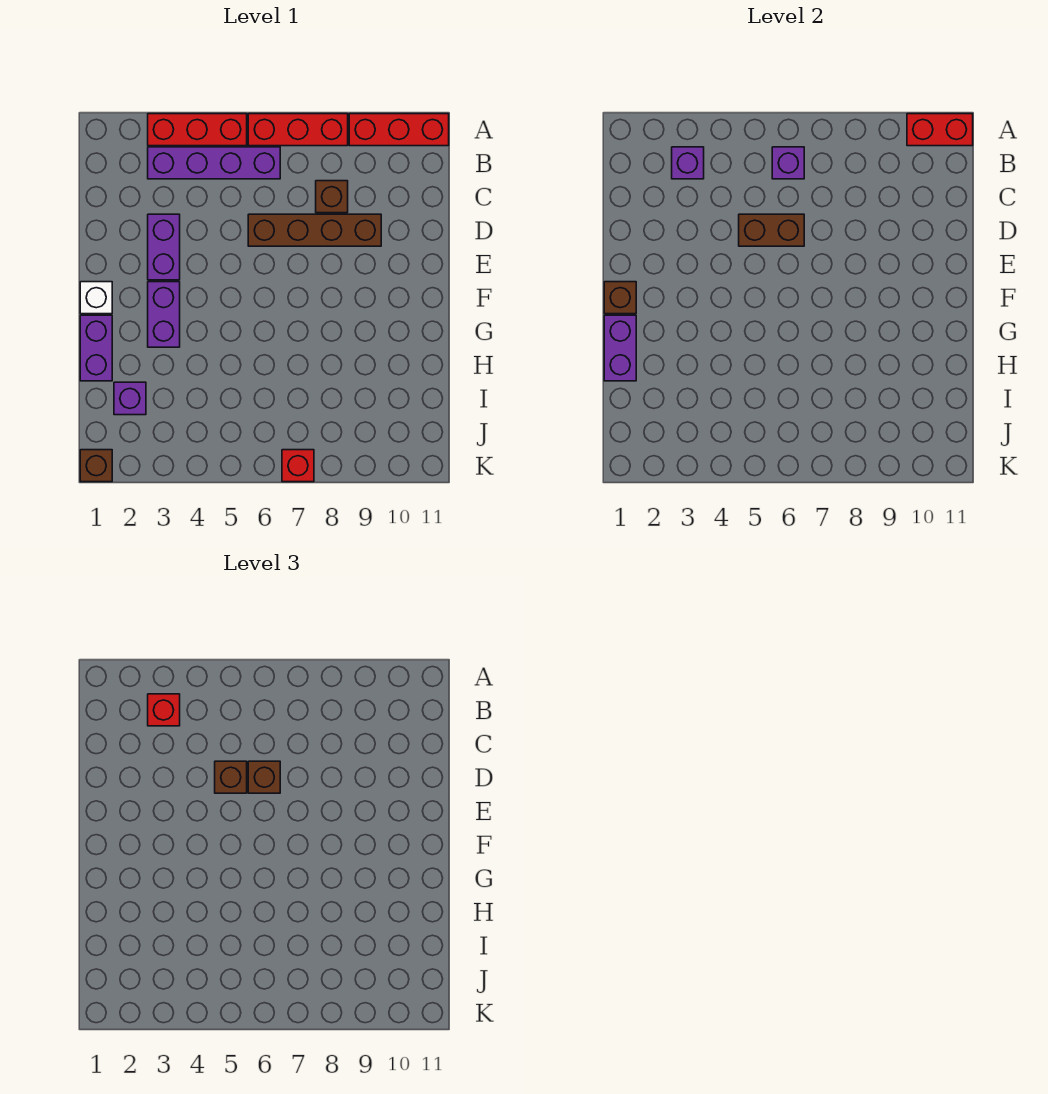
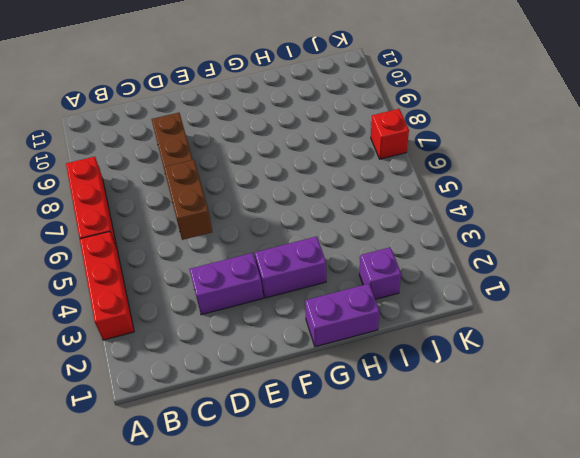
none -> red 1x3 brick [349,114,449,146]
none -> purple 1x4 brick [148,147,280,179]
none -> brown 1x1 brick [316,181,348,213]

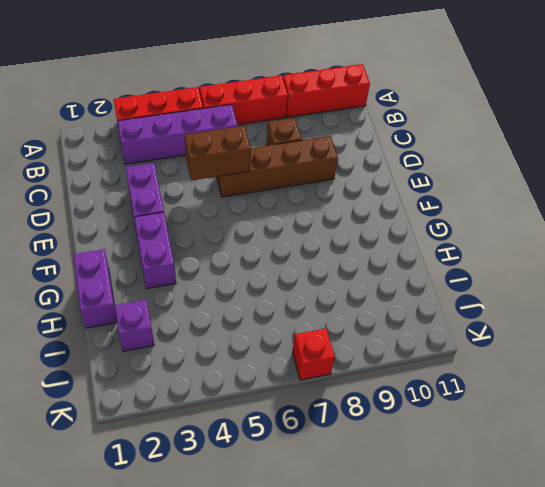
none -> white 1x1 brick [80,282,112,314]
none -> brown 1x1 brick [80,450,112,482]
none -> red 1x2 brick [907,114,973,146]

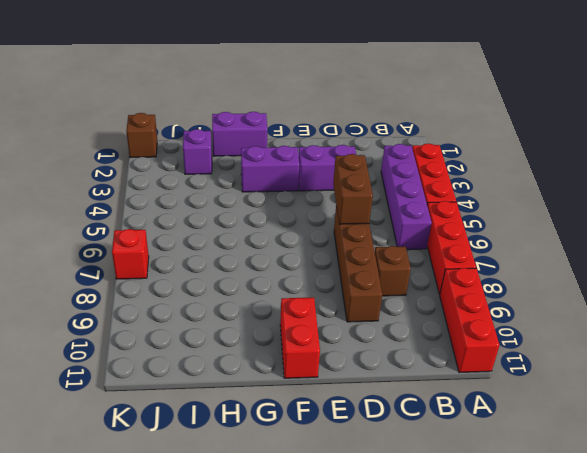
red 1x2 brick [280,298,320,378] -> red 1x2 brick moved to [907,114,973,146]
none -> white 1x1 brick [80,282,112,314]
none -> purple 1x1 brick [672,147,704,179]
none -> purple 1x1 brick [772,147,804,179]

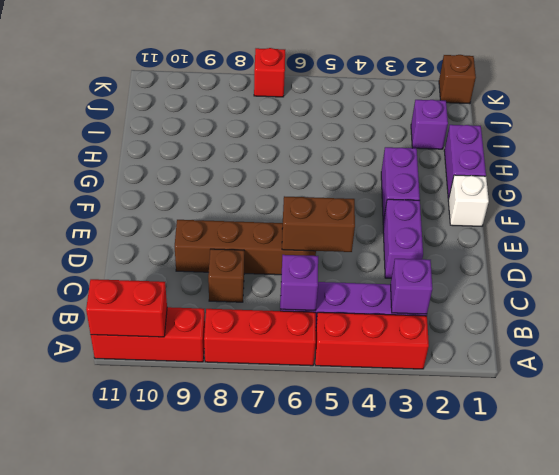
none -> brown 1x1 brick [604,282,636,314]
none -> purple 1x2 brick [604,315,636,381]
none -> red 1x1 brick [148,694,180,726]

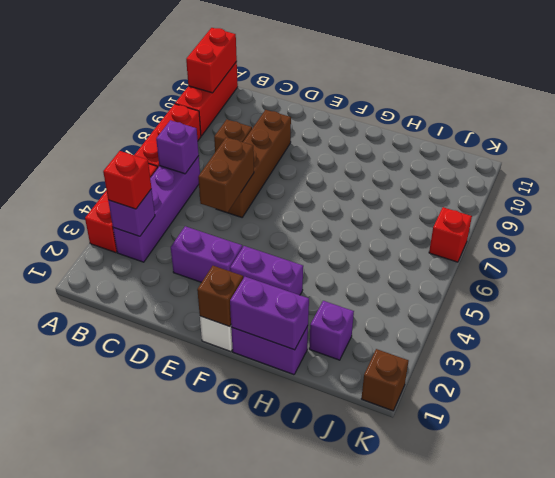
none -> brown 1x1 brick [215,761,247,793]
none -> brown 1x1 brick [248,761,280,793]

